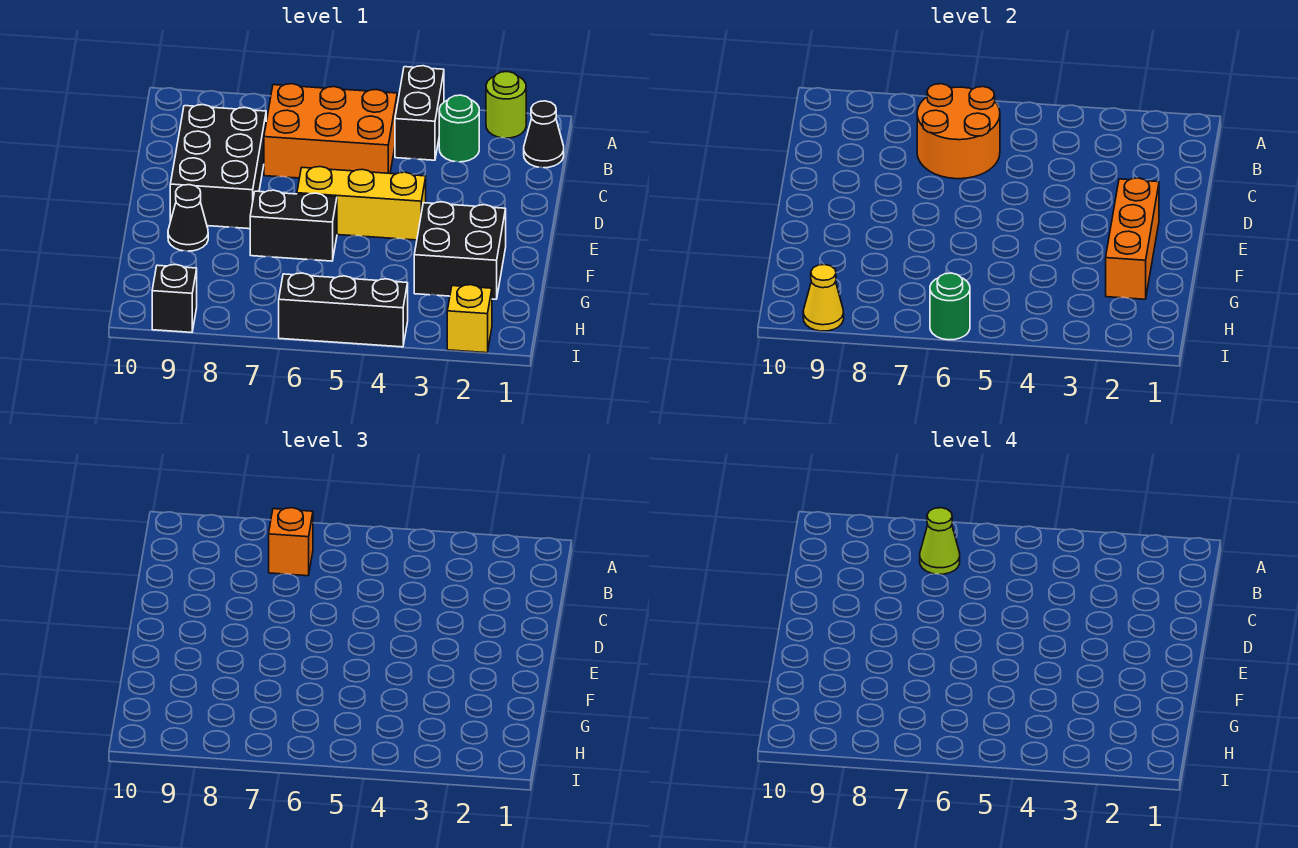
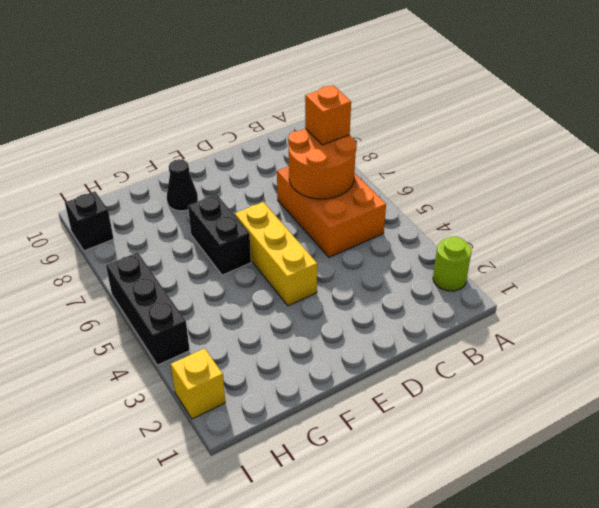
none -> black 1x2 brick [395,66,444,160]
none -> black 1x1 cone [524,101,564,168]
none -> green 1x1 round brick [439,95,479,162]

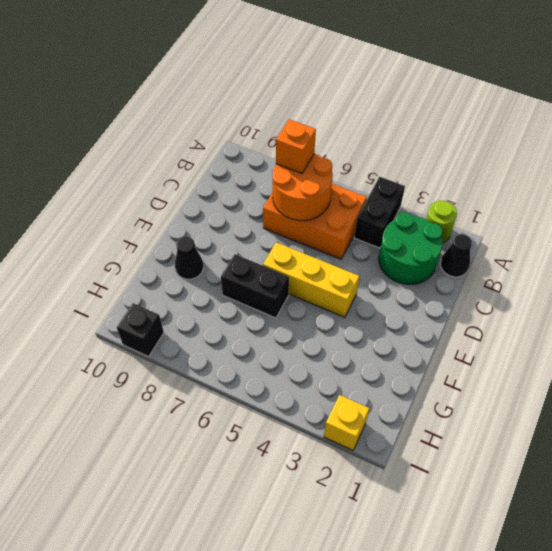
green 2x2 round brick [379,212,443,284] -> green 1x1 round brick [439,95,479,162]
none -> black 2x3 brick [170,105,266,229]
none -> black 2x2 brick [414,202,506,299]
none -> black 1x3 brick [279,273,408,347]

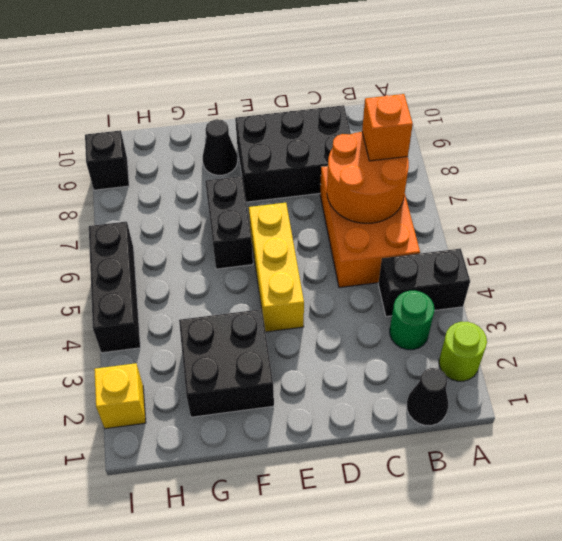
none -> orange 1x3 brick [1106,178,1159,299]
none -> green 1x1 round brick [930,273,970,340]
none -> yellow 1x1 cone [803,265,844,331]

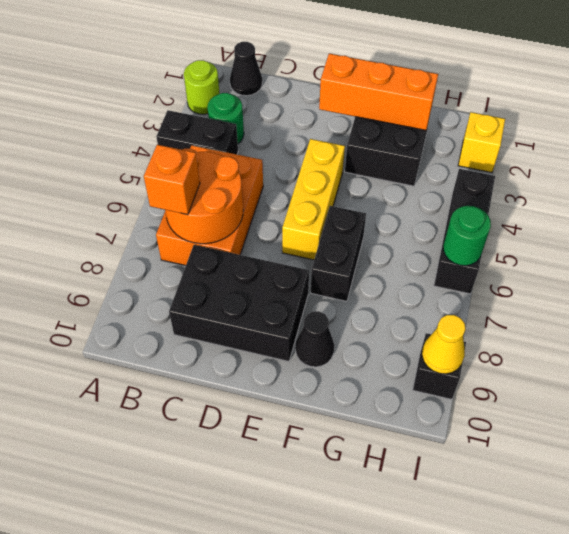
none -> lime 1x1 cone [920,508,960,574]

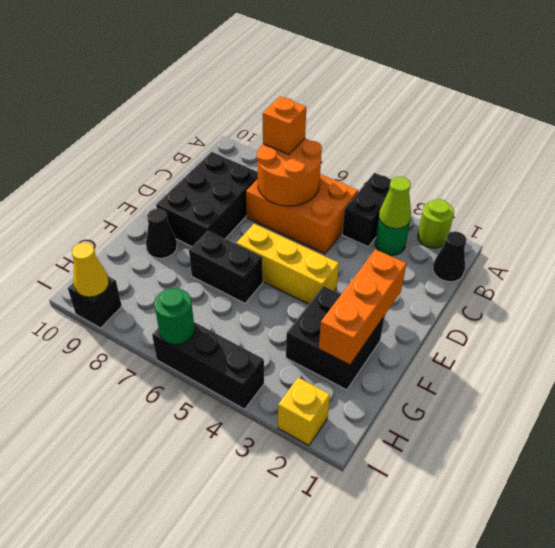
lime 1x1 cone [379,177,411,229] -> lime 1x1 cone moved to [920,508,960,574]

